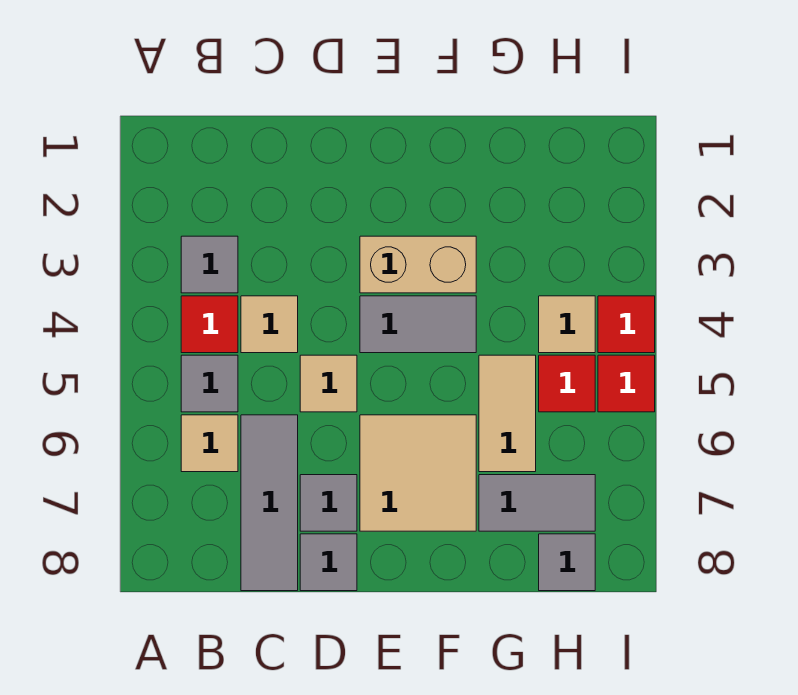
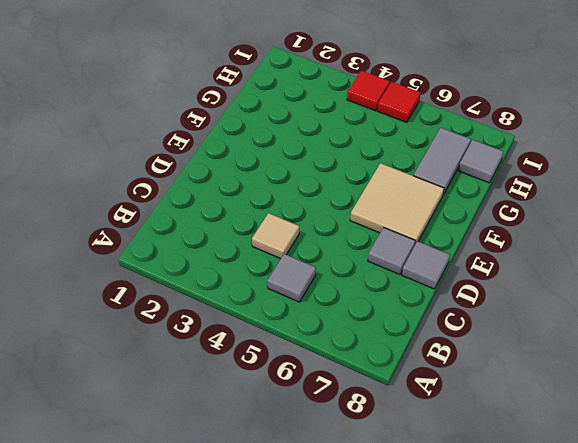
none -> grey 1x1 tile [181,236,238,293]
none -> red 1x1 tile [181,296,238,353]
none -> tan 1x1 tile [181,415,238,472]

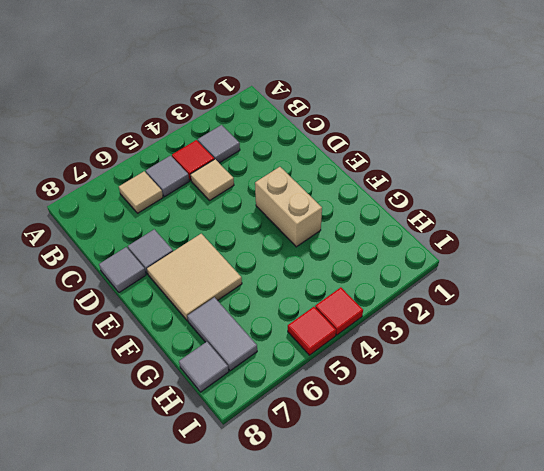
none -> grey 1x3 tile [241,415,298,591]
none -> tan 1x1 tile [300,355,357,412]
none -> grey 1x2 tile [360,296,476,353]

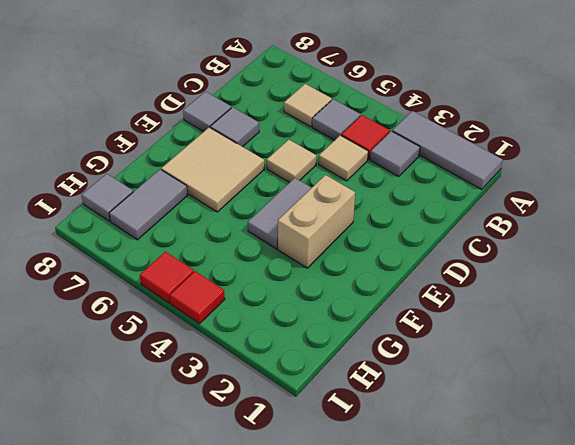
grey 1x3 tile [392,111,502,189] -> grey 1x3 tile moved to [241,415,298,591]
none -> tan 1x2 tile [479,355,536,472]
none -> tan 1x1 tile [539,296,595,353]
none -> red 1x1 tile [539,355,595,412]

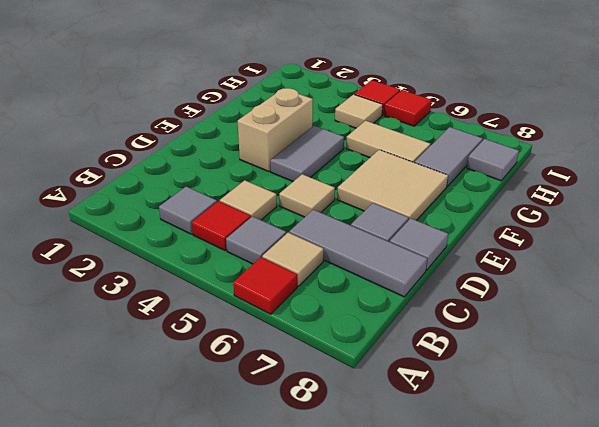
red 1x1 tile [233,257,297,314] -> red 1x1 tile moved to [539,355,595,412]

